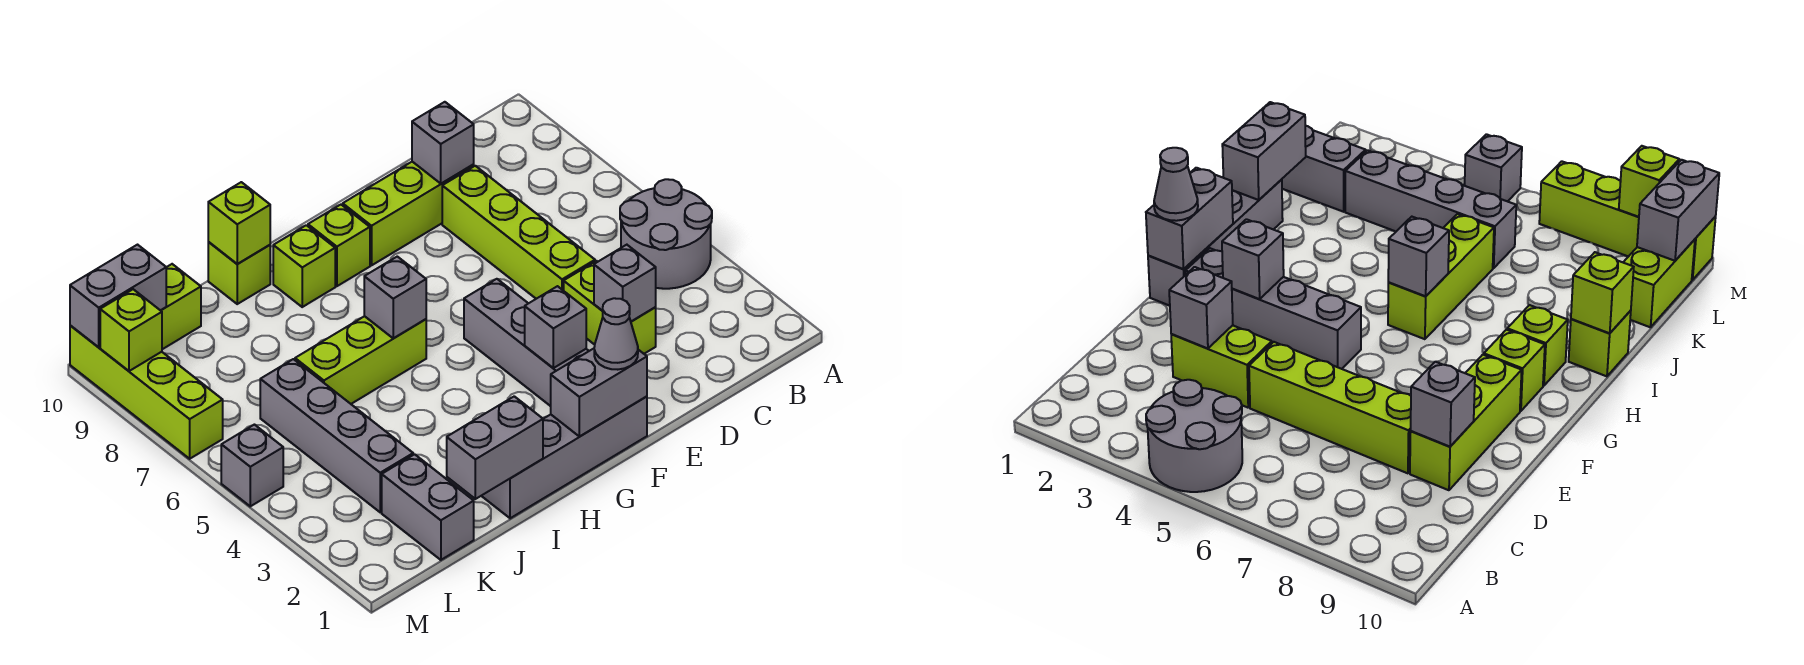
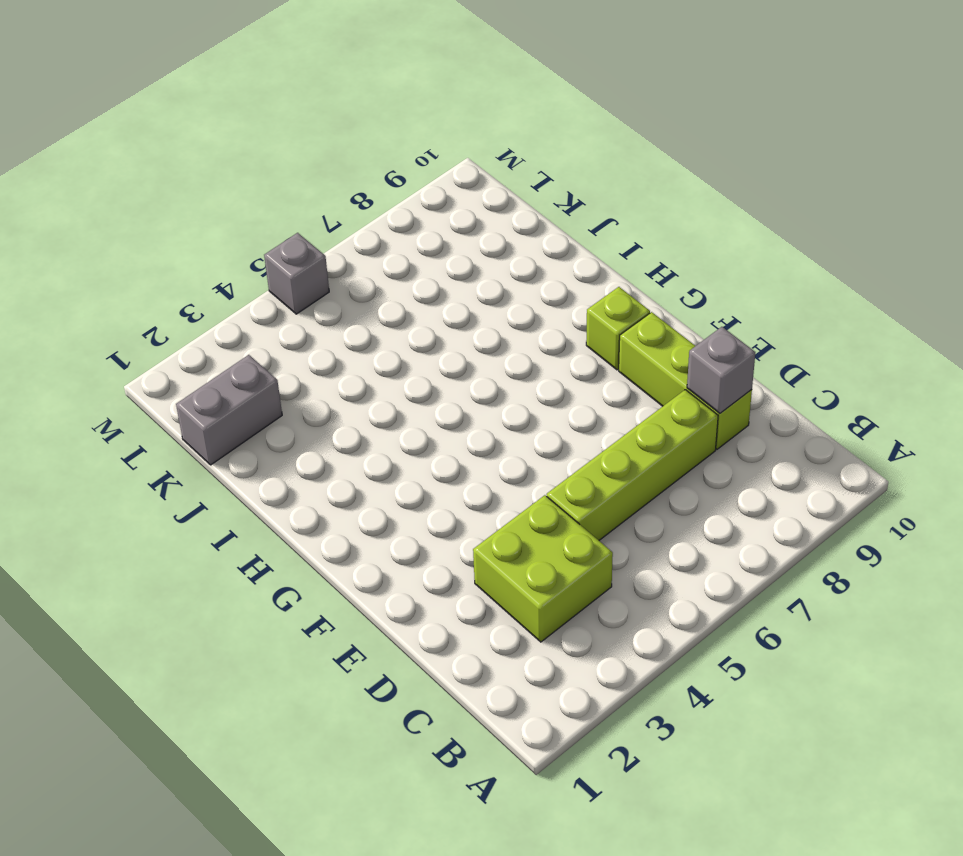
lime 2x2 brick [473,495,613,642] -> lime 1x2 brick [564,261,656,354]
none -> grey 2x2 round brick [620,179,712,289]
none -> grey 1x4 brick [482,397,647,518]
none -> grey 1x4 brick [464,279,589,406]

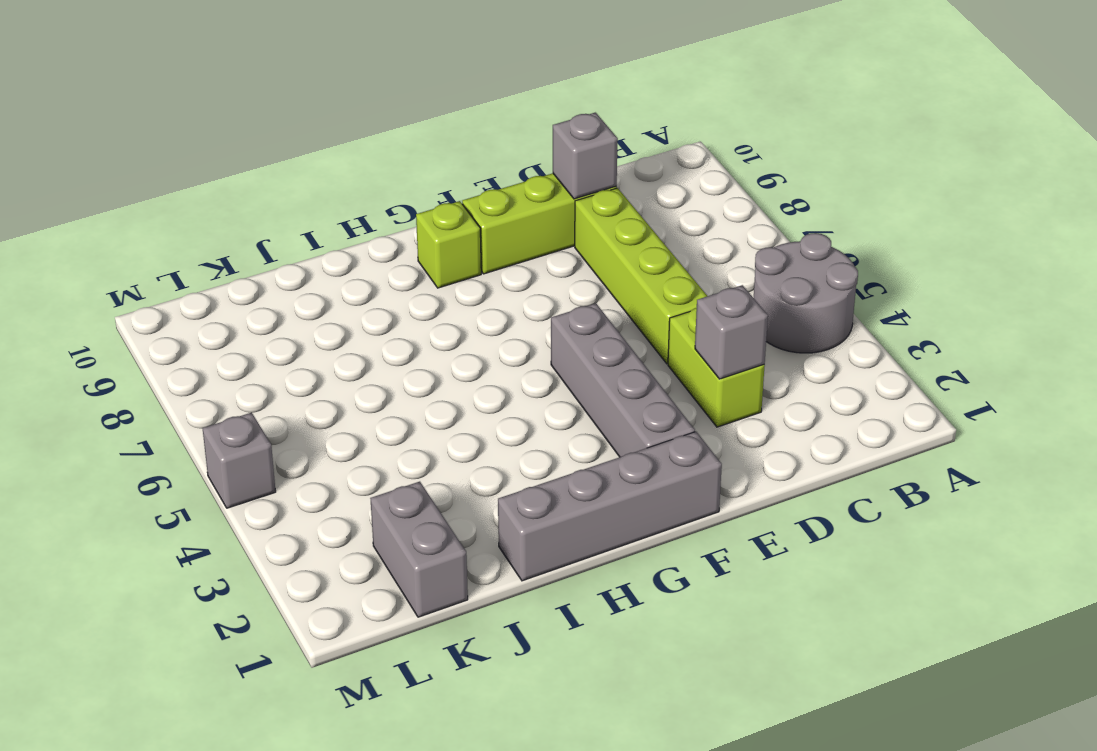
none -> lime 1x3 brick [295,316,426,404]
none -> lime 1x1 brick [273,225,335,307]
none -> lime 1x1 brick [208,242,270,304]

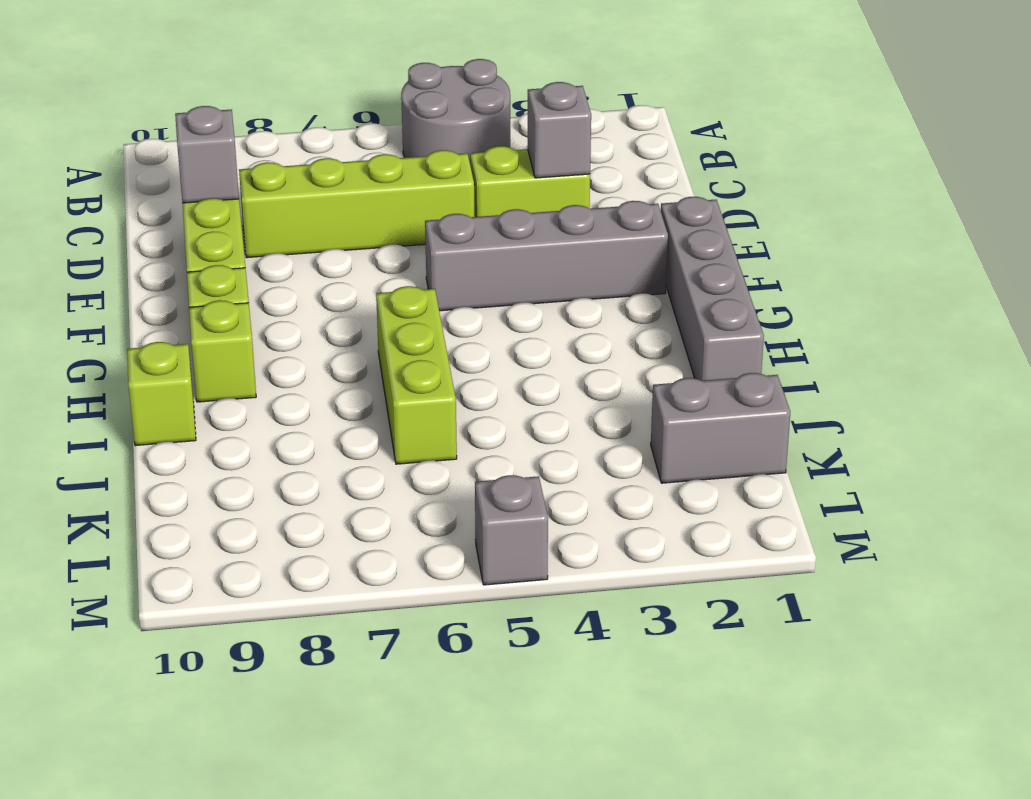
none -> grey 1x4 brick [260,359,413,512]
none -> lime 1x2 brick [161,264,201,349]
none -> lime 1x4 brick [70,325,223,459]

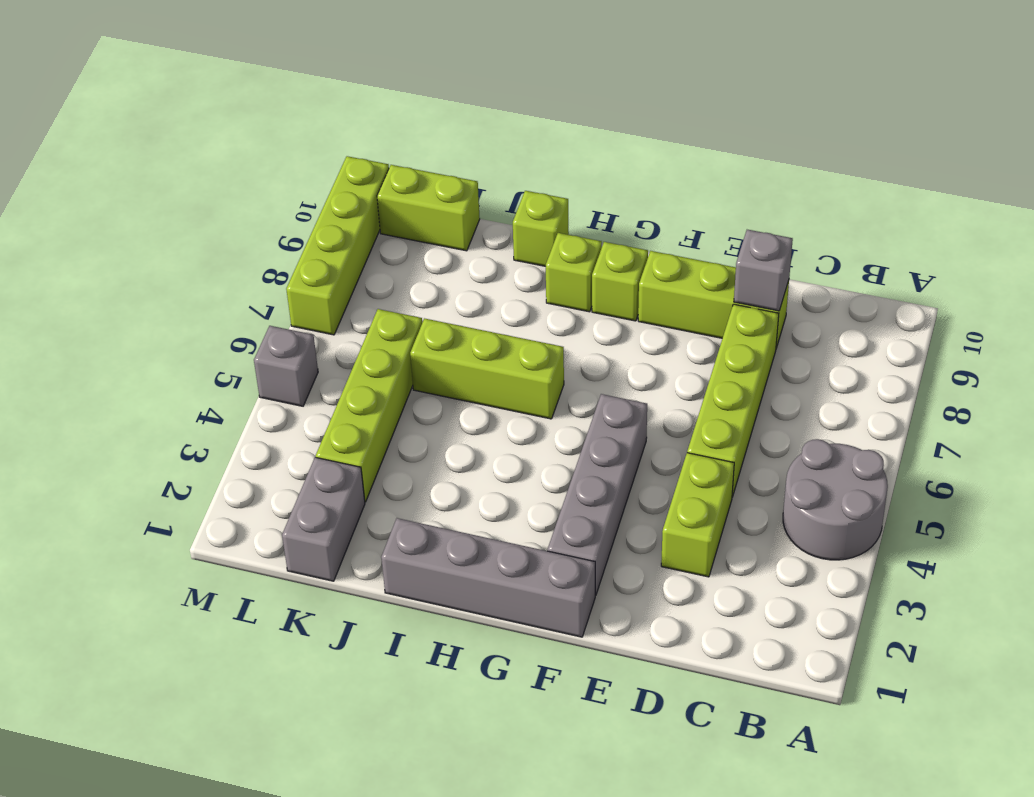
lime 1x4 brick [316,309,422,502] -> grey 1x4 brick [260,359,413,512]
none -> grey 1x1 brick [594,245,656,322]
none -> grey 1x2 brick [551,349,647,436]
none -> grey 1x1 brick [525,286,586,368]

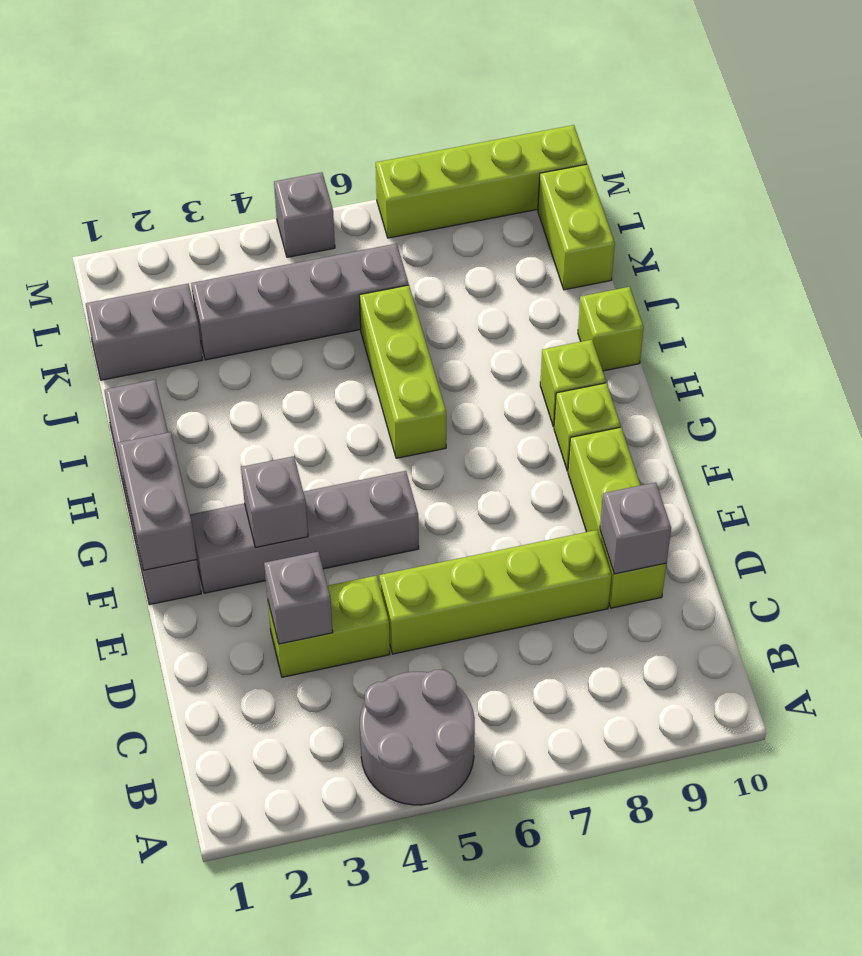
none -> grey 1x1 brick [364,257,426,338]
none -> grey 1x2 brick [447,396,543,499]
none -> lime 1x1 brick [208,182,270,264]

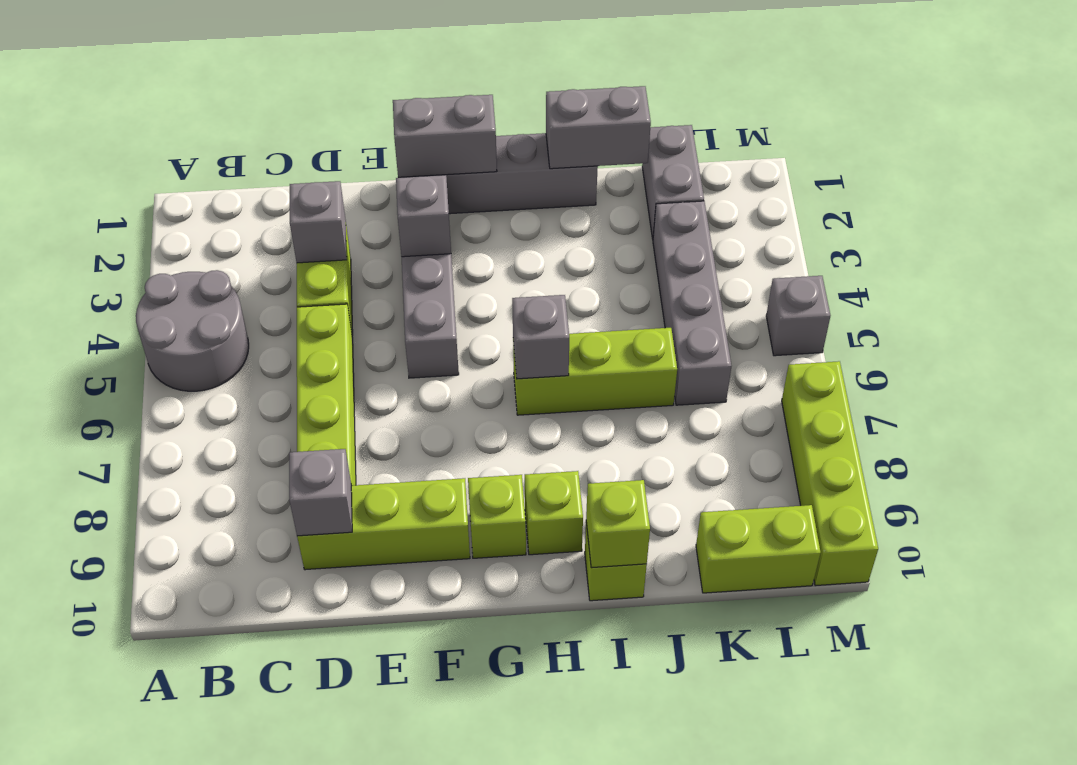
none -> grey 1x2 brick [70,245,166,347]
none -> lime 1x1 brick [100,289,162,371]
none -> grey 1x1 cone [594,298,638,370]

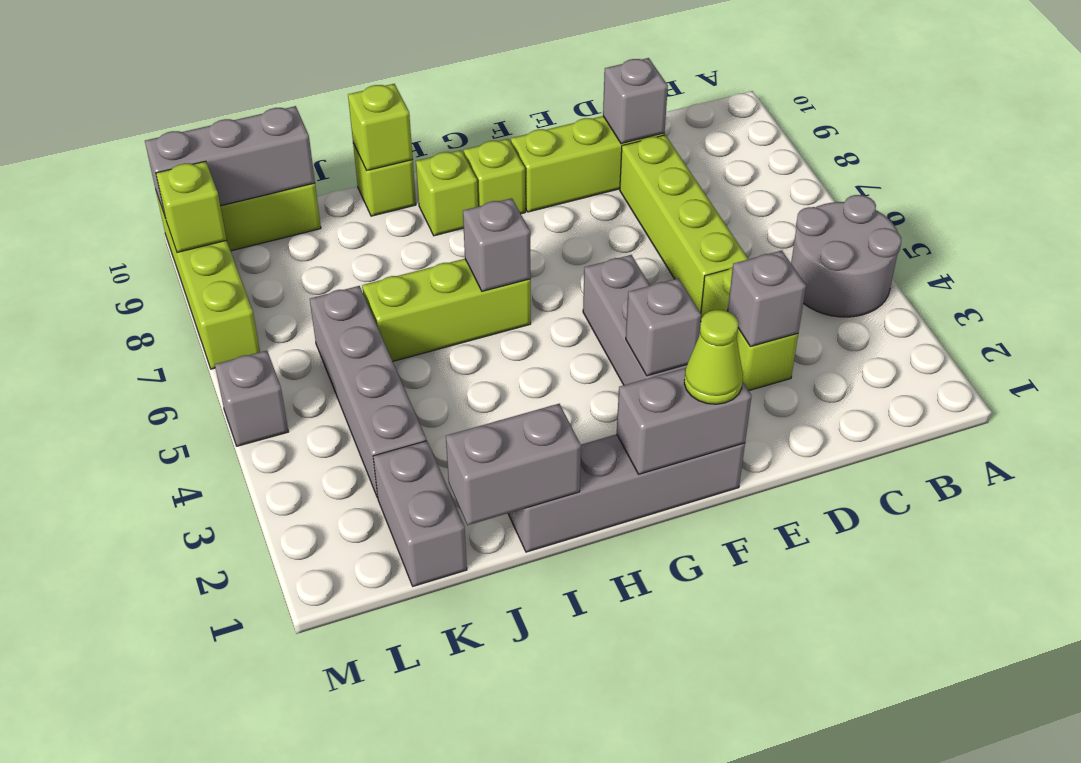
lime 1x1 cone [684,310,743,404] -> grey 1x1 cone [594,298,638,370]
grey 1x3 brick [145,106,315,216] -> grey 1x2 brick [70,245,166,347]

